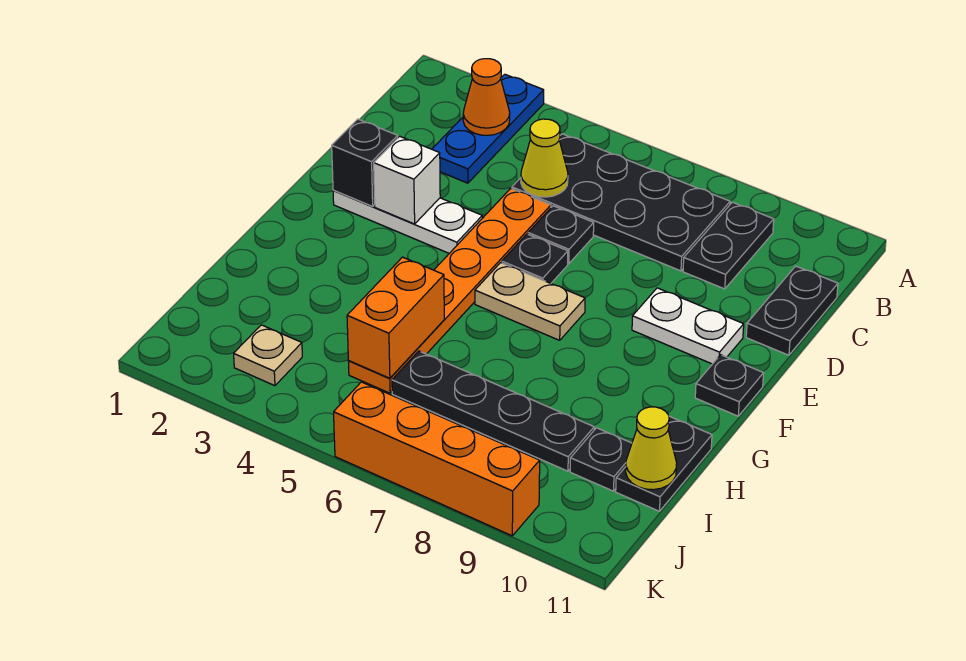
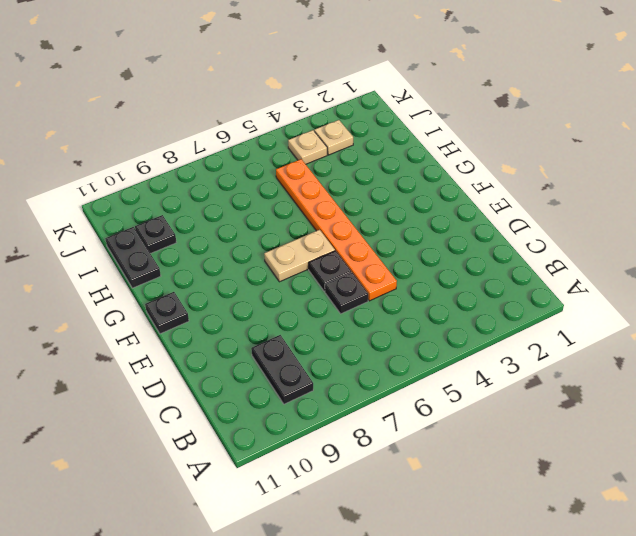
tan 1x1 plate [288,130,327,164] -> none
none -> blue 1x3 plate [432,74,544,183]
none -> black 2x4 plate [512,134,730,271]
none -> black 1x2 plate [746,266,838,355]

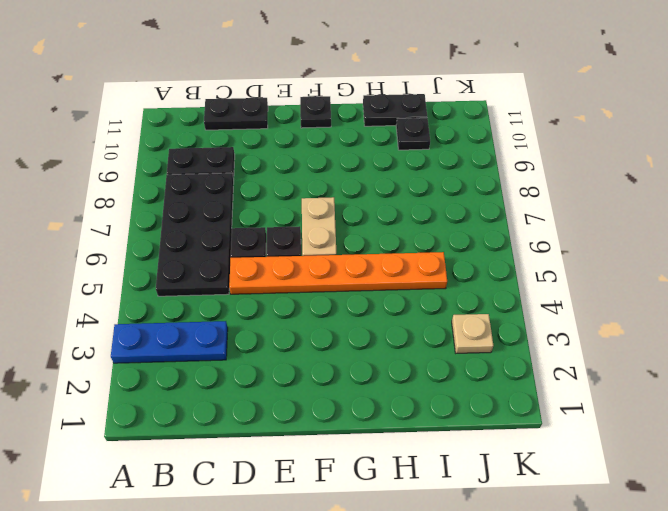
none -> white 1x3 plate [333,190,482,253]
none -> white 1x2 plate [632,288,744,364]
none -> black 1x4 plate [392,351,594,471]

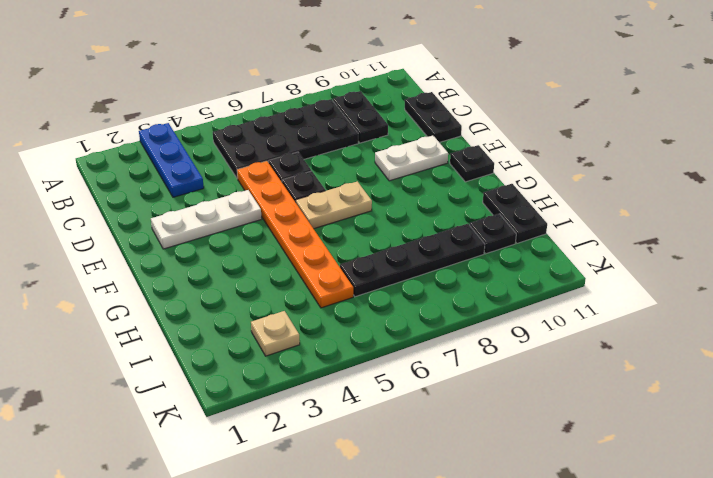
none -> orange 1x4 brick [334,382,540,536]
none -> orange 1x1 cone [463,59,510,135]
none -> yellow 1x1 cone [521,119,568,197]

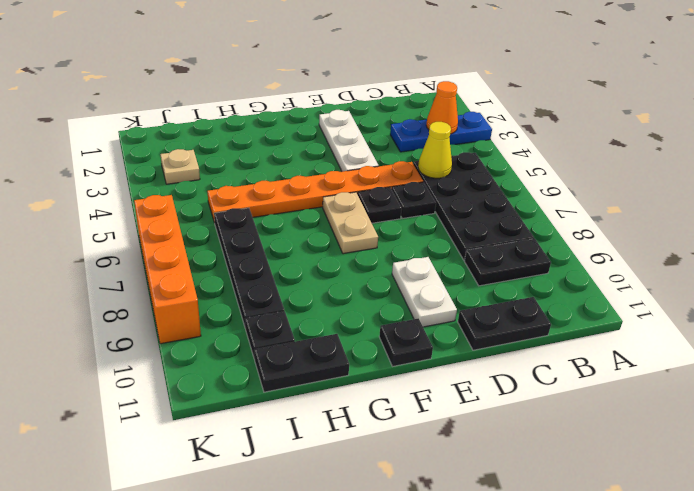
none -> black 1x1 brick [332,119,398,206]
none -> white 1x1 brick [374,136,440,224]
none -> orange 1x2 brick [347,257,444,378]

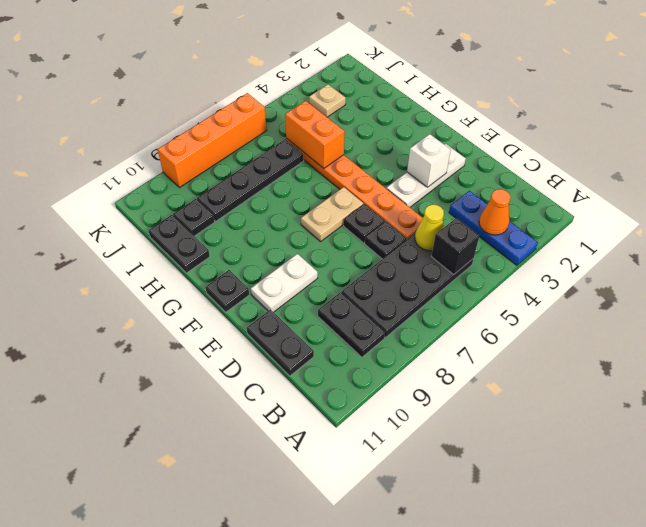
black 1x1 brick [431,218,479,274] -> black 1x1 brick moved to [332,119,398,206]
none -> yellow 1x1 cone [626,407,677,490]

